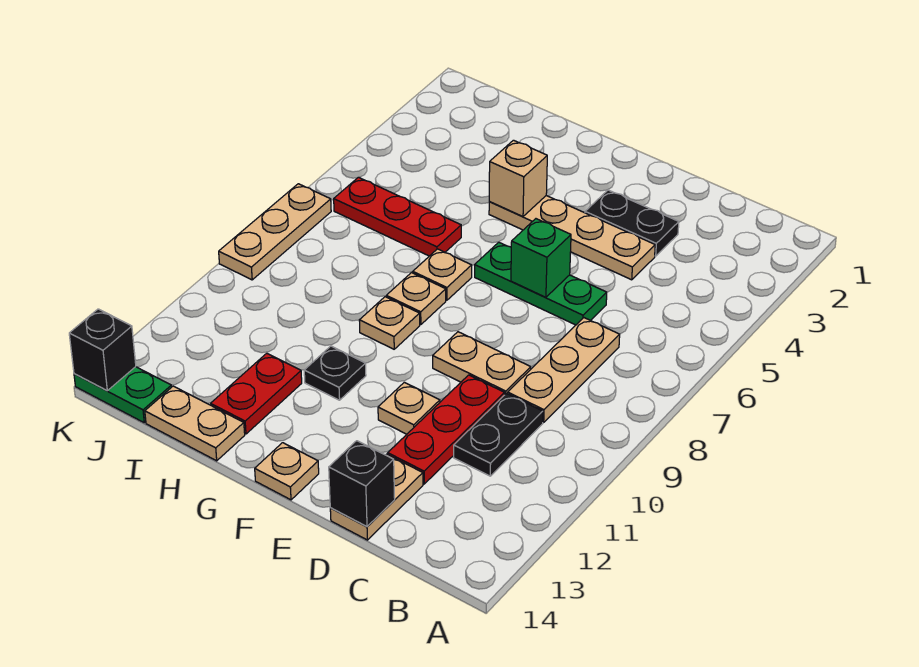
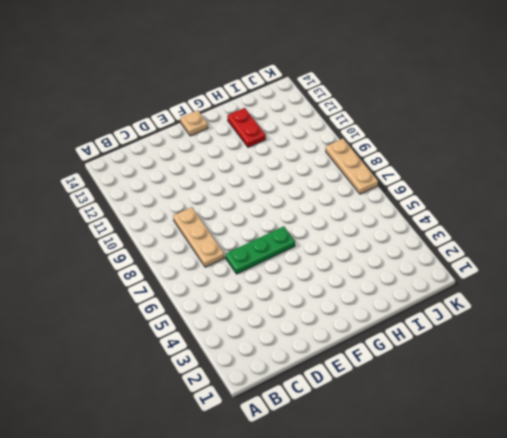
none -> black 1x2 plate [454,394,543,476]
none -> black 1x2 plate [585,190,679,256]
none -> tan 1x4 plate [489,196,655,280]

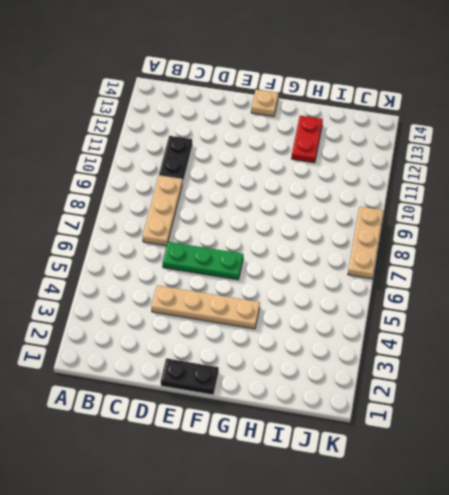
black 1x2 plate [161,358,219,395] -> black 1x2 plate moved to [585,190,679,256]
none -> tan 1x2 plate [433,332,531,394]
none -> red 1x3 plate [388,375,505,484]
none -> tan 1x2 plate [330,454,423,540]

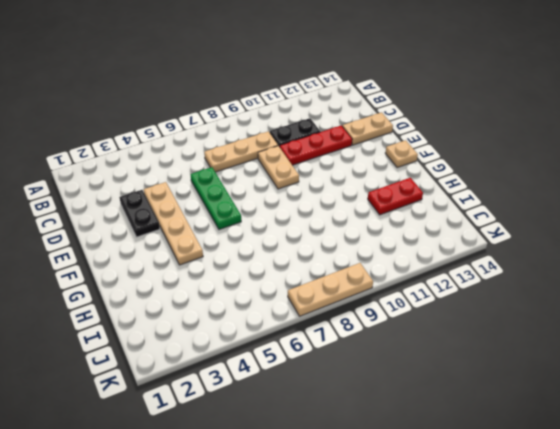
none -> tan 1x1 plate [378,382,440,434]
none -> tan 1x1 plate [413,249,472,300]
none -> tan 1x1 plate [386,273,446,325]

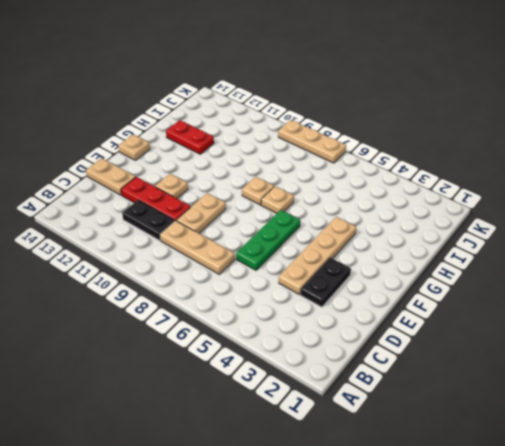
none -> tan 1x1 plate [359,297,420,349]
none -> black 1x1 plate [304,346,366,400]
none -> red 1x3 plate [334,177,461,256]

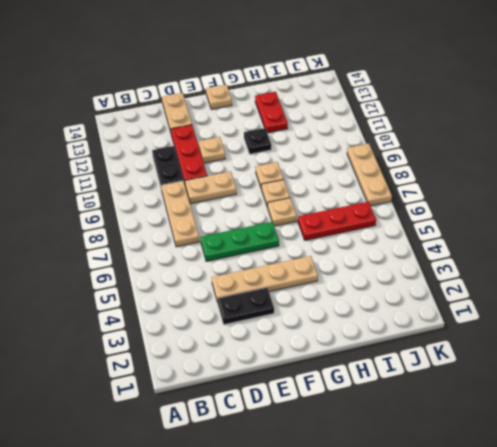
none -> tan 1x2 plate [145,386,245,461]
none -> green 1x2 plate [74,367,172,423]
none -> black 1x1 brick [329,441,395,526]

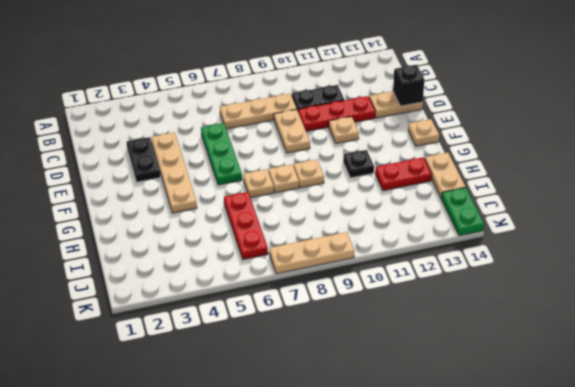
none -> green 1x1 brick [511,219,571,297]
none -> tan 1x1 brick [489,140,547,216]
none -> black 1x1 brick [69,309,136,391]

